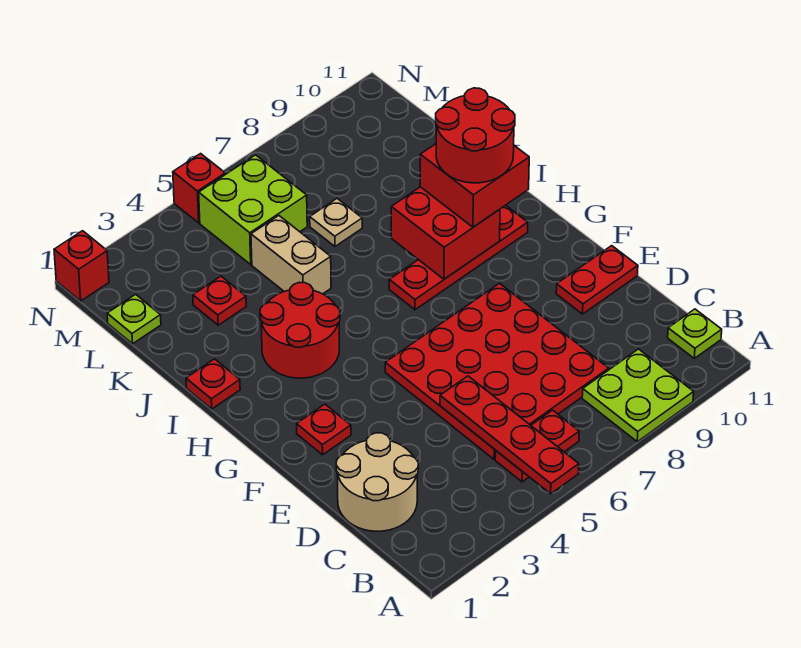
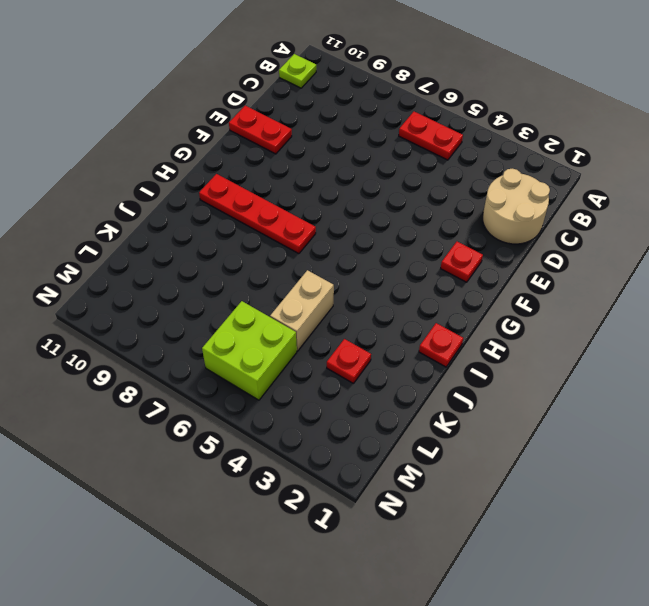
none -> lime 2x2 plate [582,349,694,442]
none -> red 4x4 plate [385,283,609,459]
none -> red 2x2 round brick [260,283,340,378]

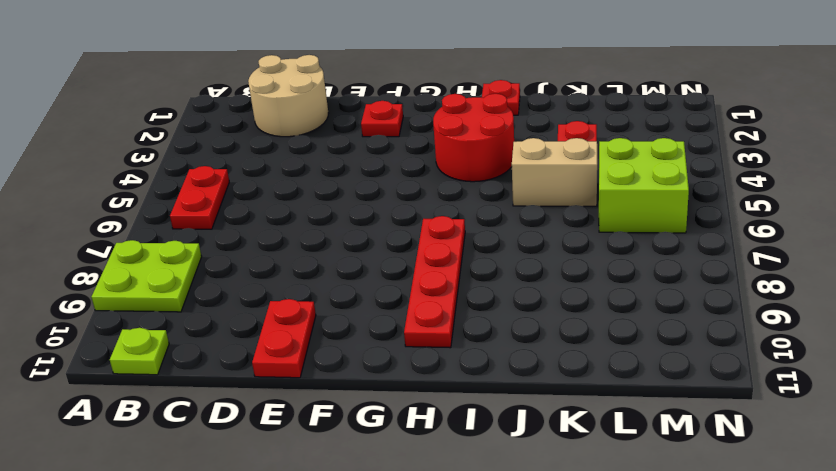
none -> red 4x4 plate [385,283,609,459]
none -> tan 1x1 plate [310,199,362,246]
none -> lime 1x1 plate [107,294,161,344]

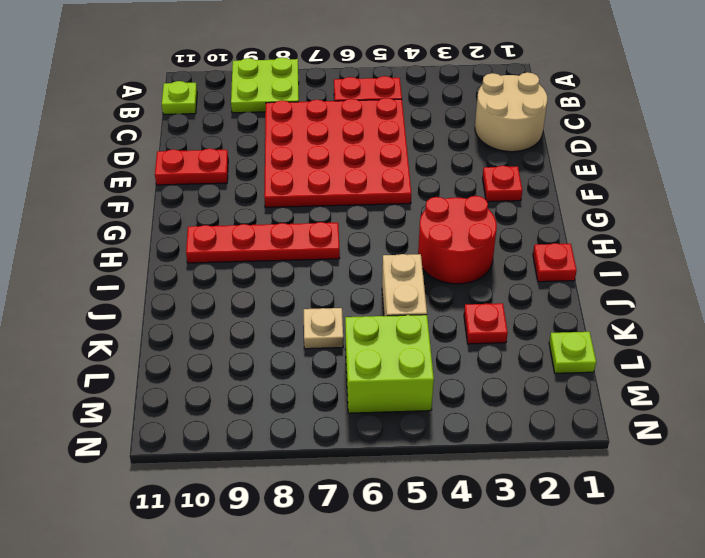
none -> red 1x1 brick [54,231,109,301]
none -> red 1x1 brick [173,154,225,223]
none -> red 1x4 plate [440,376,579,494]

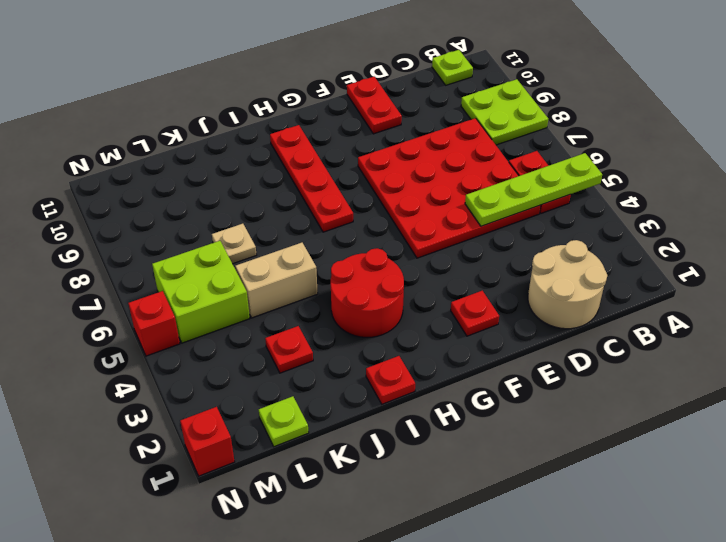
lime 1x4 plate [465,153,602,226] -> red 1x4 plate [440,376,579,494]
none -> red 2x2 brick [391,187,500,279]
none -> red 2x2 brick [420,144,529,227]
none -> red 2x2 round brick [436,88,515,183]

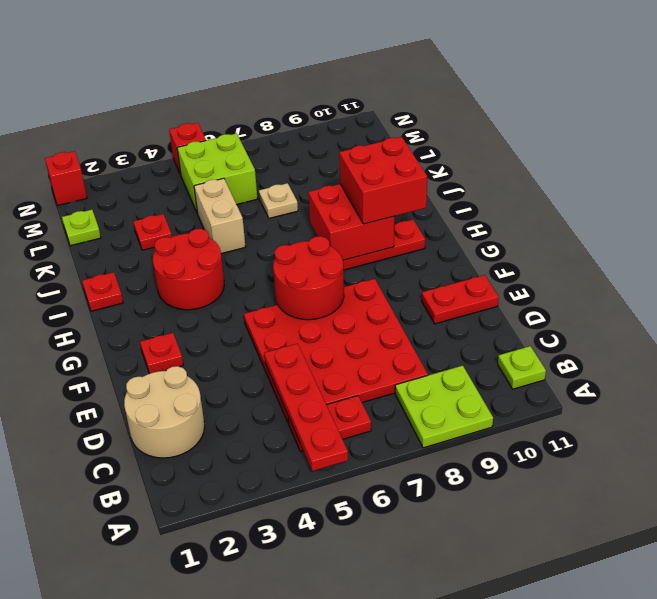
red 2x2 round brick [273,236,344,320] -> red 2x2 round brick moved to [436,88,515,183]

